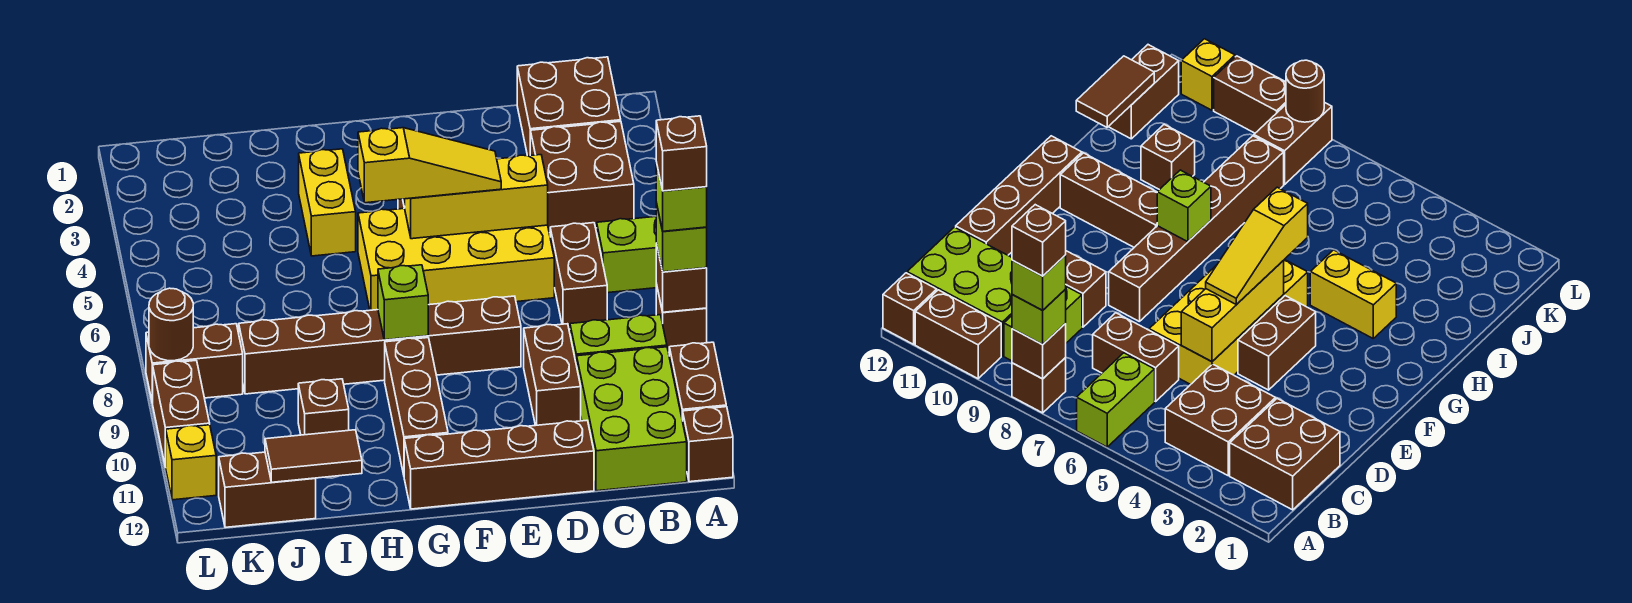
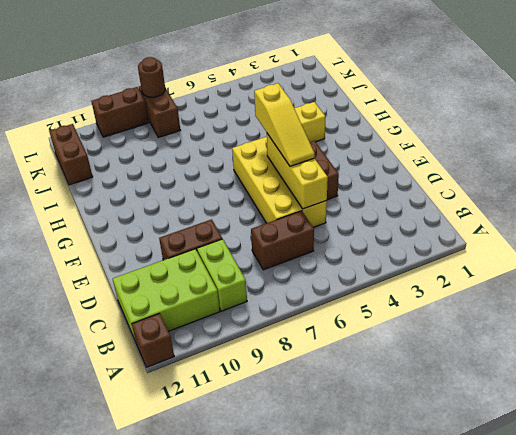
none -> lime 1x2 brick [597,217,656,293]
none -> brown 1x1 brick [656,284,707,352]
none -> brown 1x2 brick [669,342,726,421]
none -> brown 2x2 brick [517,57,621,156]

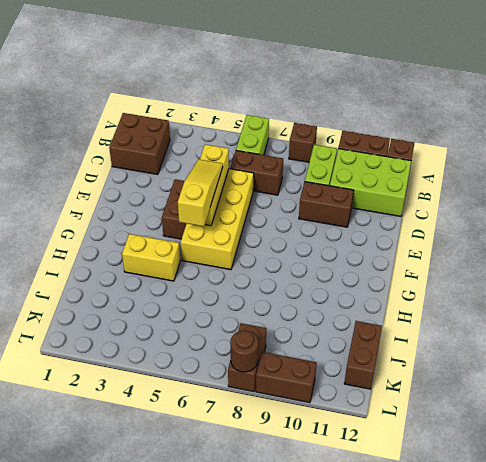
none -> brown 2x2 brick [530,121,634,233]
none -> brown 1x4 brick [404,420,594,509]
none -> brown 1x6 brick [239,296,521,394]
none -> brown 1x3 brick [385,338,448,475]

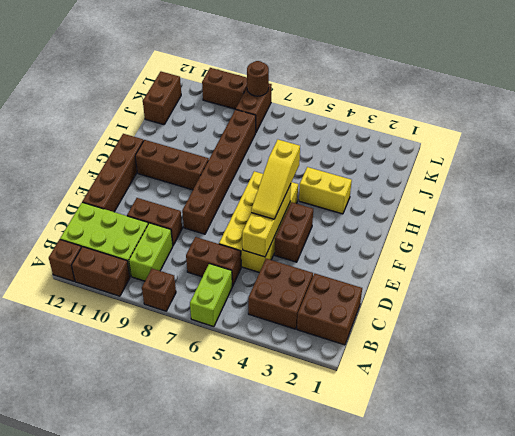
none -> brown 1x1 brick [298,379,349,435]
none -> yellow 1x1 brick [166,425,216,500]
none -> brown 1x1 brick [656,243,707,312]
none -> lime 1x1 brick [378,265,428,340]

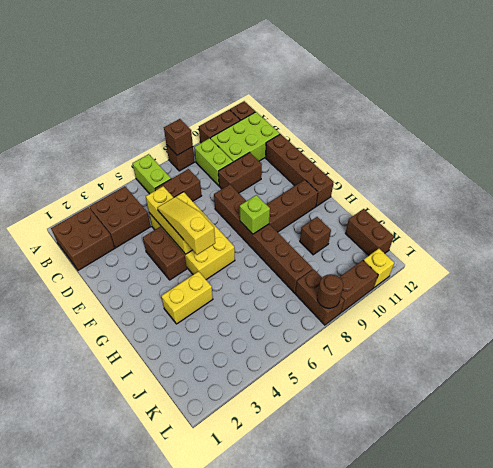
none -> brown 1x2 tile [265,430,362,482]
none -> lime 1x1 brick [656,203,707,272]
none -> lime 1x1 brick [656,162,707,231]
none -> brown 1x1 brick [656,116,707,191]

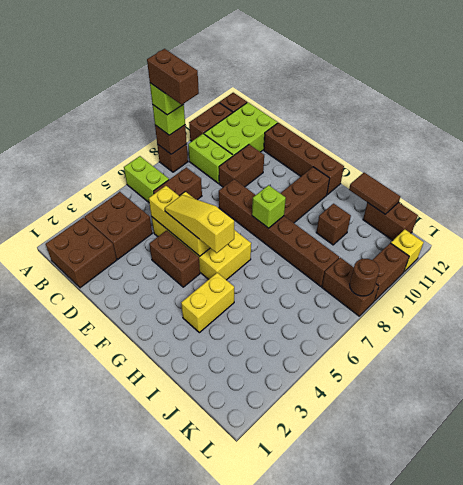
brown 1x2 brick [147,49,199,105] -> brown 1x1 brick [656,116,707,191]

